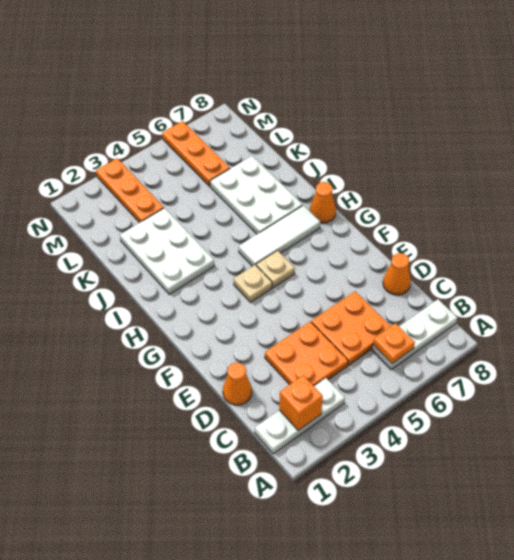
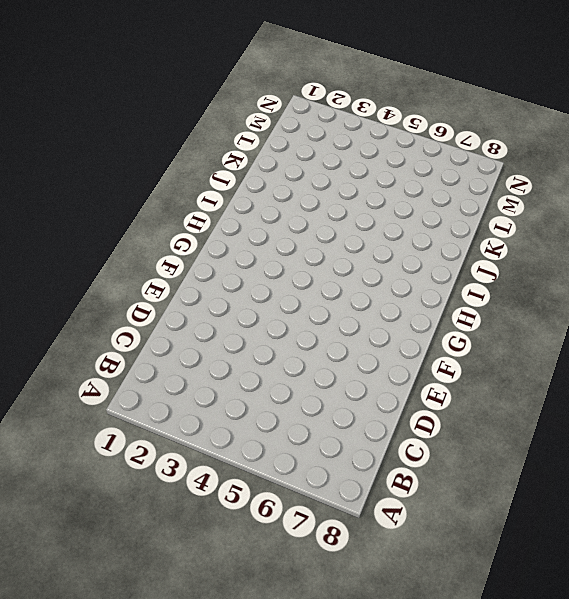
none -> white 1x3 plate [255,378,345,454]
none -> white 1x3 plate [372,299,457,370]
none -> orange 2x2 plate [265,322,348,386]

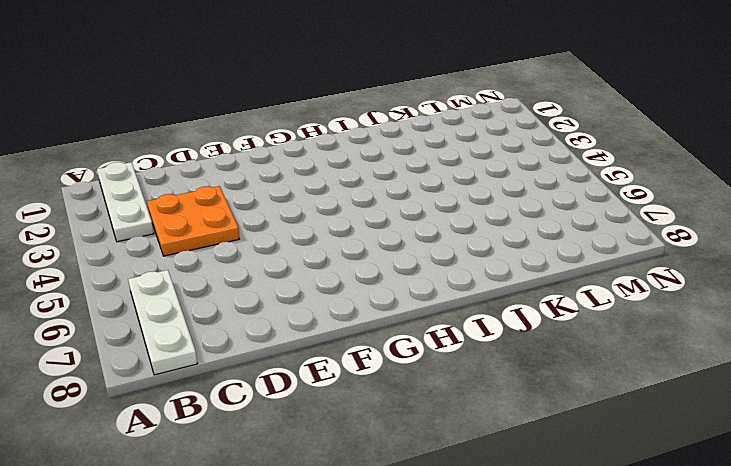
none -> orange 2x2 plate [311,291,391,365]
none -> orange 1x1 cone [223,363,252,405]
none -> orange 1x1 cone [383,253,411,295]

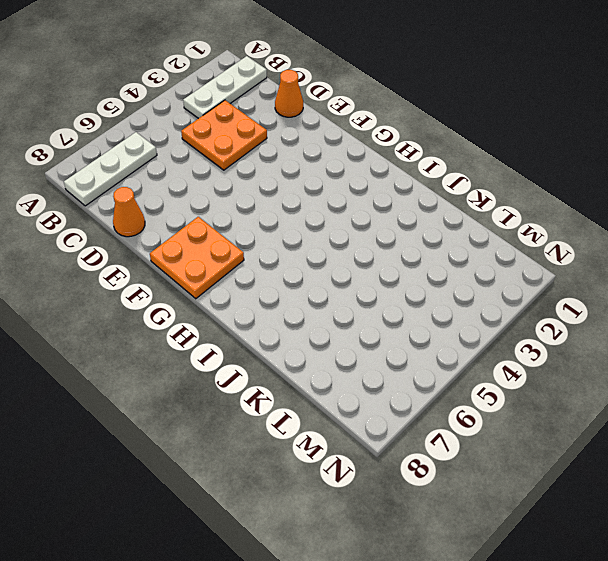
orange 2x2 plate [150,217,244,299] -> orange 2x2 plate moved to [311,291,391,365]
none -> tan 1x1 plate [233,265,272,302]
none -> tan 1x1 plate [256,251,295,288]
none -> white 1x3 tile [239,205,320,266]

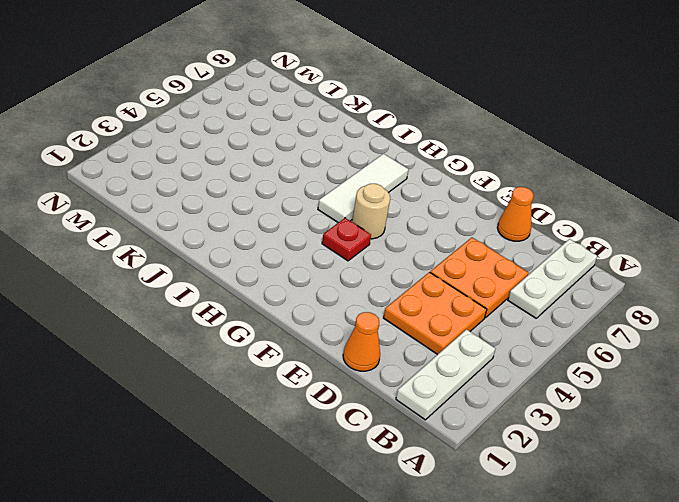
red 1x1 plate [322,218,371,261] -> tan 1x1 plate [233,265,272,302]
tan 1x1 round brick [352,184,390,239] -> tan 1x1 plate [256,251,295,288]
none -> orange 1x1 cone [310,182,336,223]
none -> white 2x3 plate [120,208,214,294]
none -> white 2x3 plate [210,156,303,234]

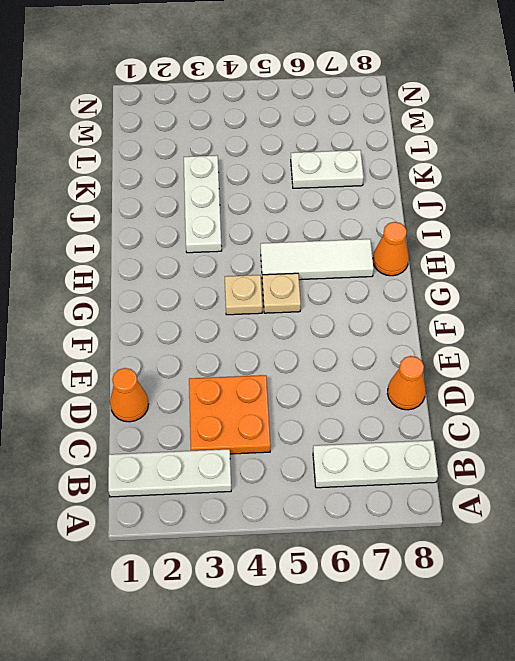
white 1x3 plate [184,155,222,253] -> white 2x3 plate [120,208,214,294]
white 1x2 plate [291,150,364,188] -> white 2x3 plate [210,156,303,234]
none -> orange 2x2 plate [311,291,391,365]
none -> orange 1x3 plate [96,158,164,223]
none -> orange 1x3 plate [162,121,230,186]

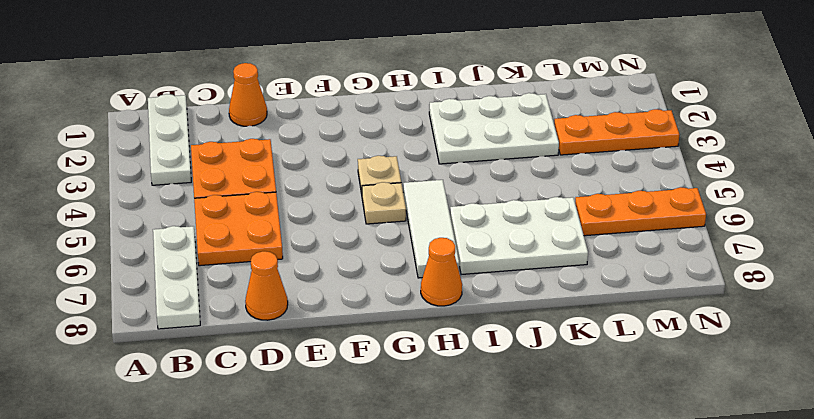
none -> orange 1x1 brick [279,375,323,430]
none -> orange 1x1 plate [373,323,415,364]

